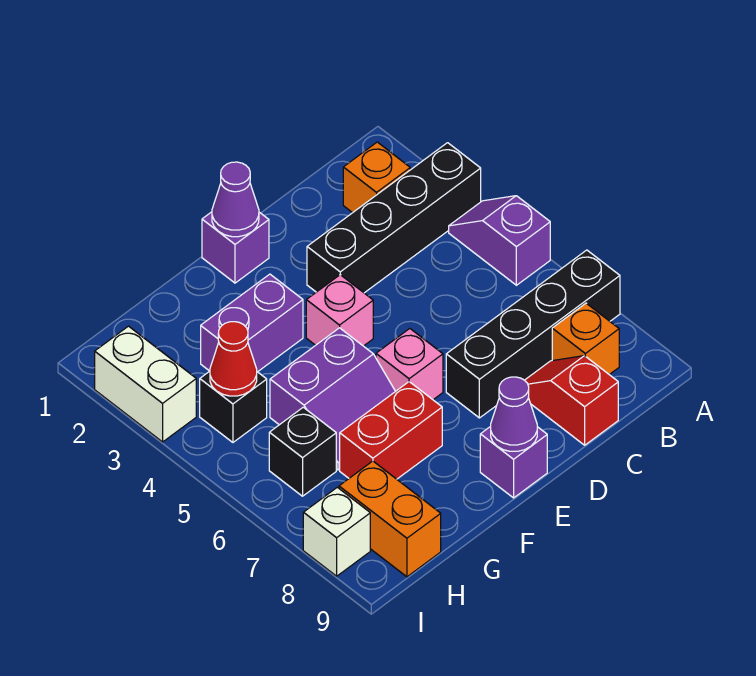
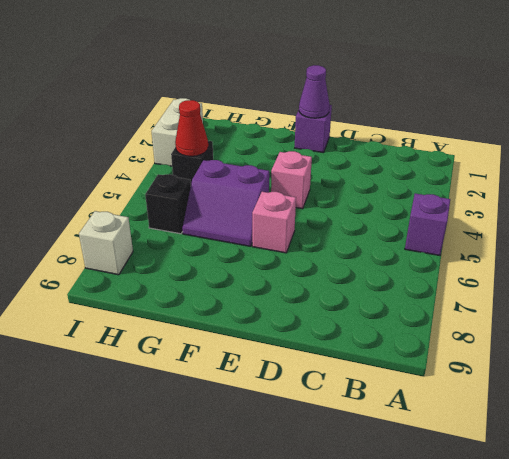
none -> black 1x4 brick [307,143,481,293]
none -> black 1x4 brick [446,250,620,418]
none -> orange 1x1 brick [343,142,410,213]

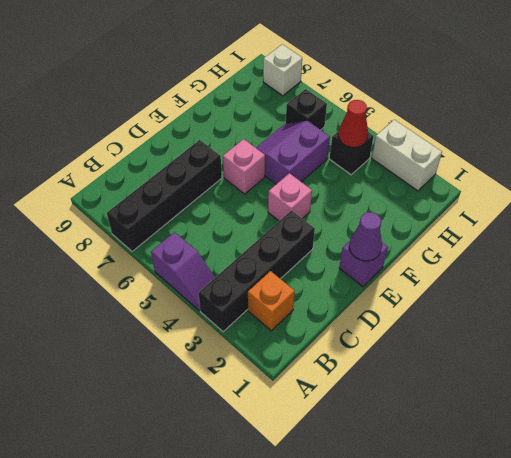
none -> orange 1x1 brick [552,303,619,375]
none -> red 1x2 slope [525,356,618,445]
none -> purple 1x1 brick [480,426,547,498]

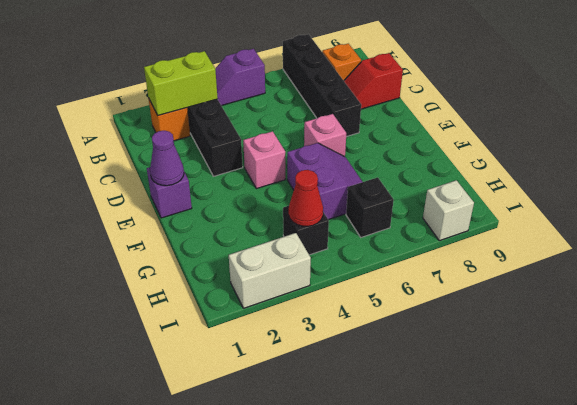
lime 1x2 brick [144,51,218,115] -> none
none -> purple 1x1 brick [480,426,547,498]
none -> purple 1x2 brick [201,274,303,372]
none -> red 1x2 brick [340,382,442,479]

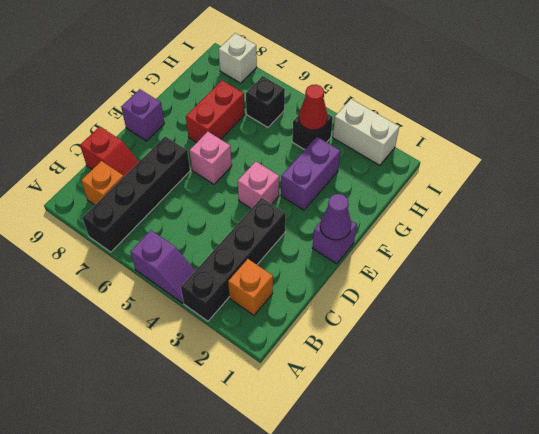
none -> purple 2x2 slope [270,328,395,470]
none -> orange 1x2 brick [339,461,441,577]
none -> purple 1x1 cone [491,377,537,451]

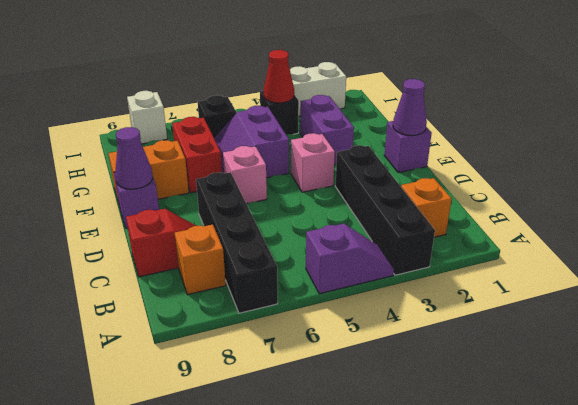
orange 1x2 brick [108,140,189,203] -> orange 1x2 brick moved to [339,461,441,577]

